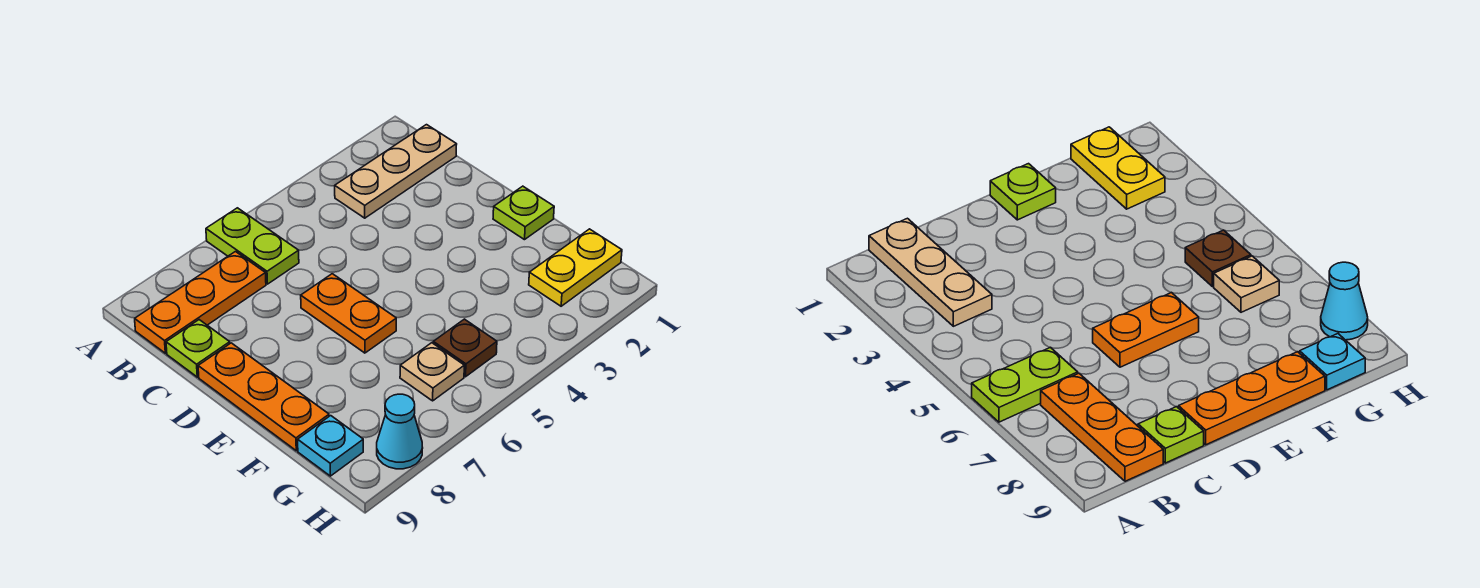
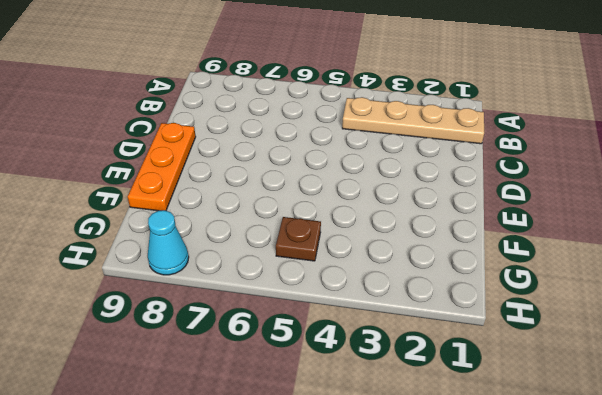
tan 1x4 plate [342,97,484,144] -> tan 1x3 plate [335,125,457,218]
none -> lime 1x2 plate [206,208,299,284]
none -> orange 1x3 plate [135,252,266,353]
none -> lime 1x1 plate [166,320,230,377]

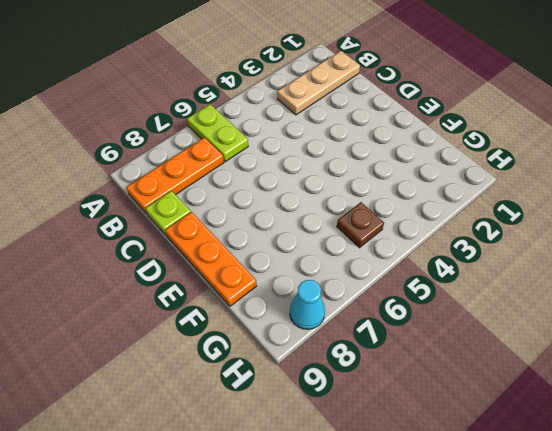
none -> orange 1x2 plate [301,274,396,353]
none -> lime 1x1 plate [493,186,554,240]
none -> yellow 1x2 plate [529,229,622,306]

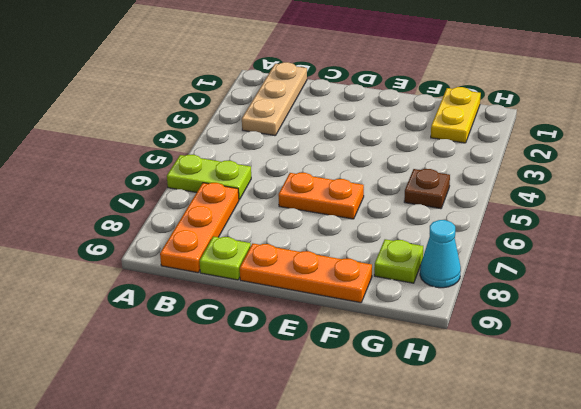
lime 1x1 plate [374,239,423,283] -> lime 1x1 plate moved to [493,186,554,240]
none -> tan 1x1 plate [400,343,464,401]
none -> cyan 1x1 plate [298,416,363,476]

